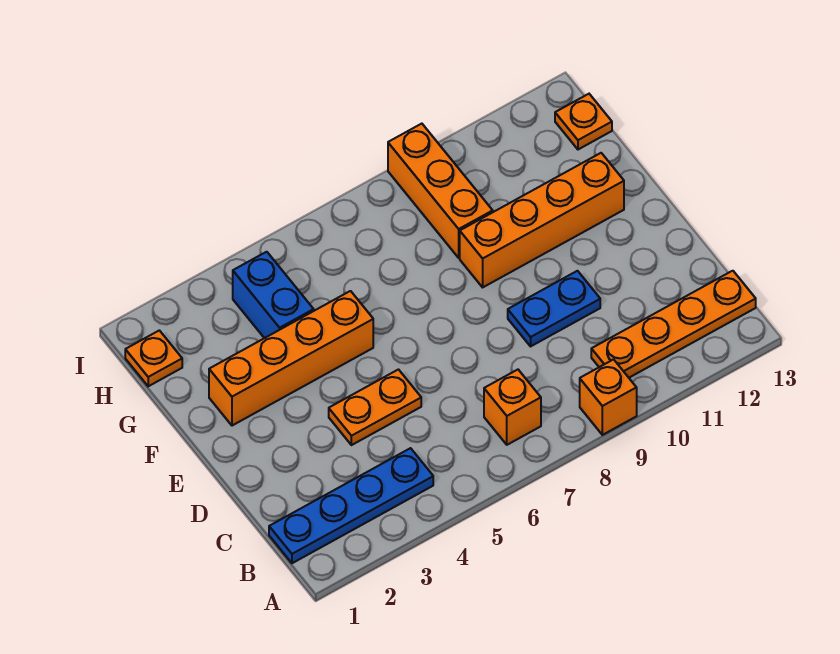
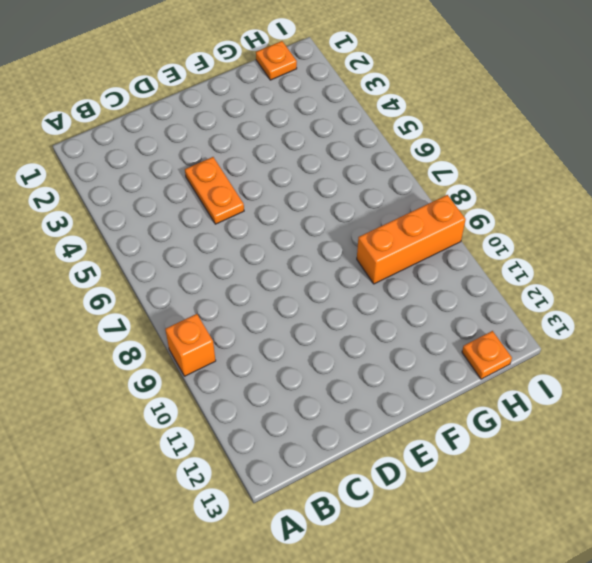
none -> blue 1x4 plate [269,448,433,563]
none -> orange 1x1 brick [484,370,541,445]
none -> orange 1x4 plate [591,271,756,378]

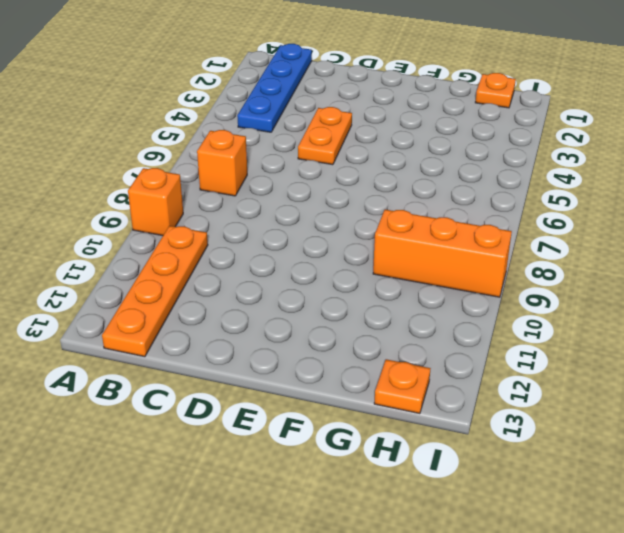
none -> blue 1x2 plate [508,271,600,346]
none -> orange 1x4 brick [209,291,373,426]
none -> orange 1x4 brick [460,153,624,287]

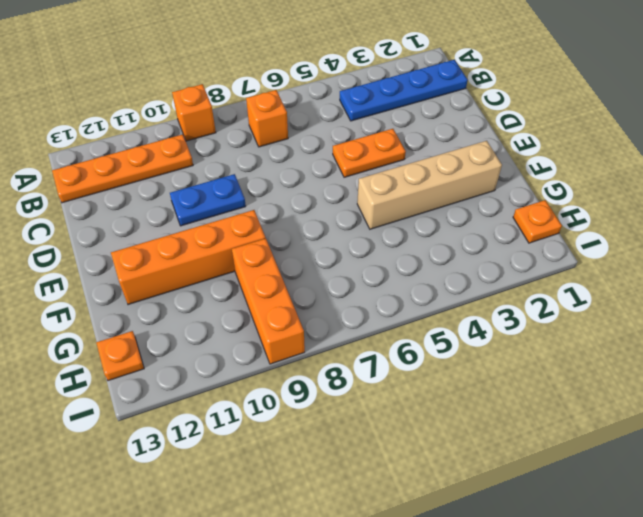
tan 1x4 brick [357,141,502,229] -> orange 1x4 brick [209,291,373,426]
none -> blue 1x2 brick [233,252,314,338]

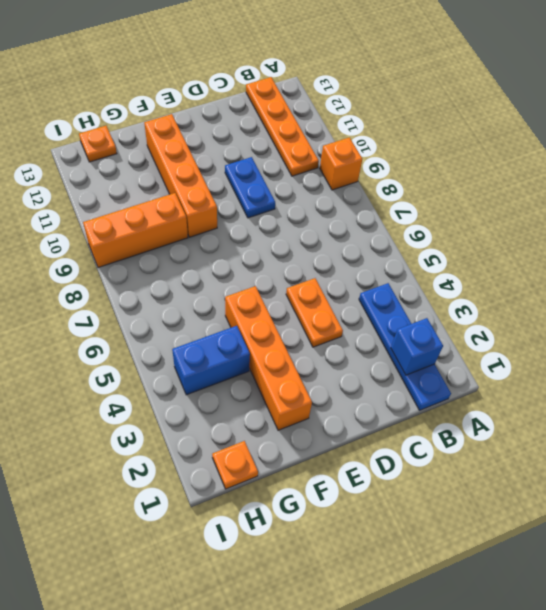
blue 1x1 brick [391,318,443,375] -> none
none -> orange 1x1 brick [484,370,541,445]

